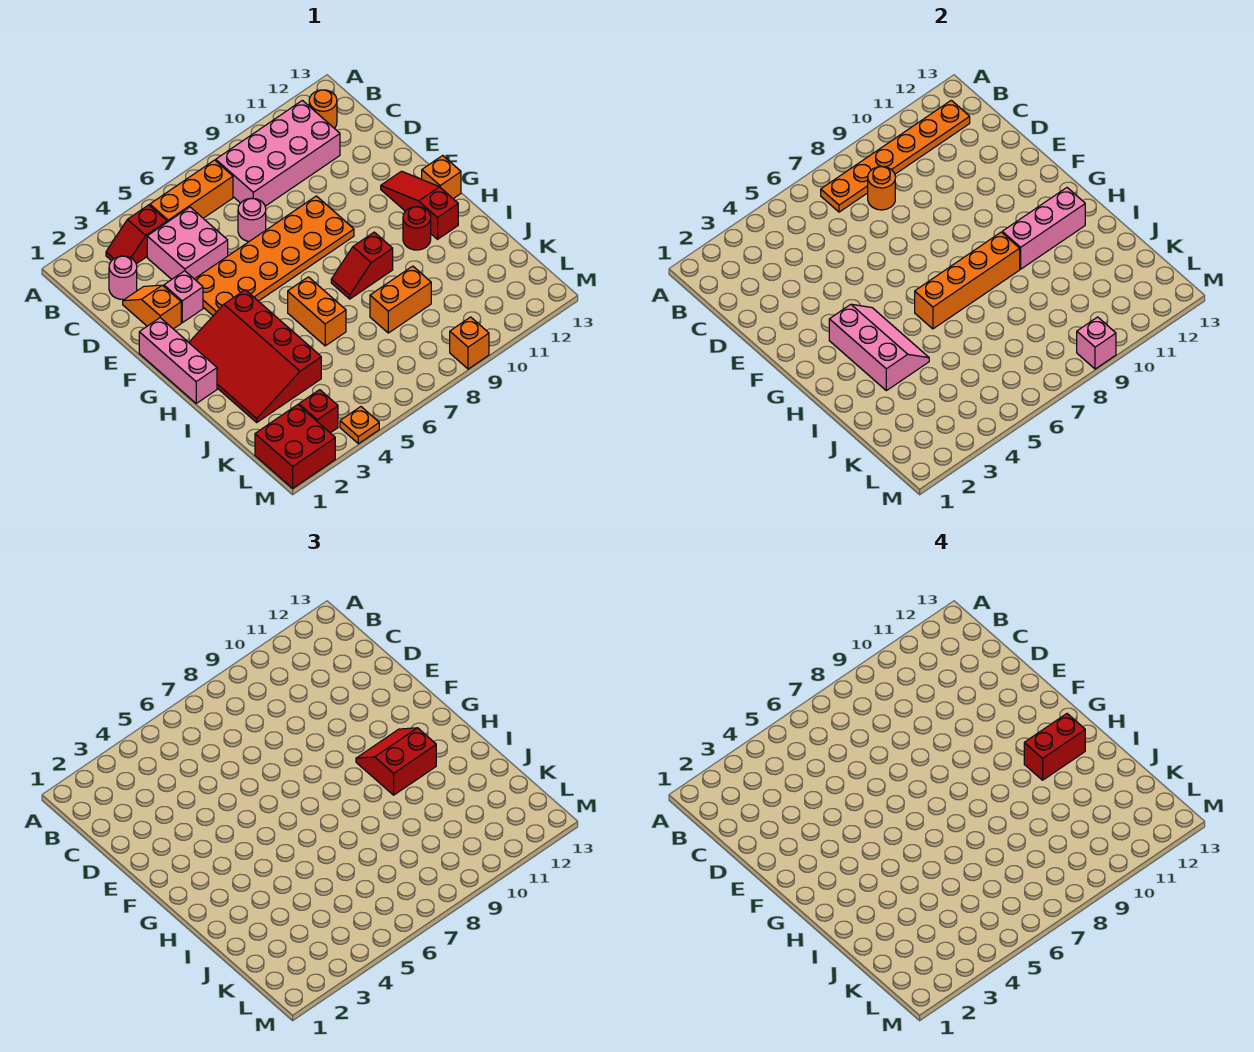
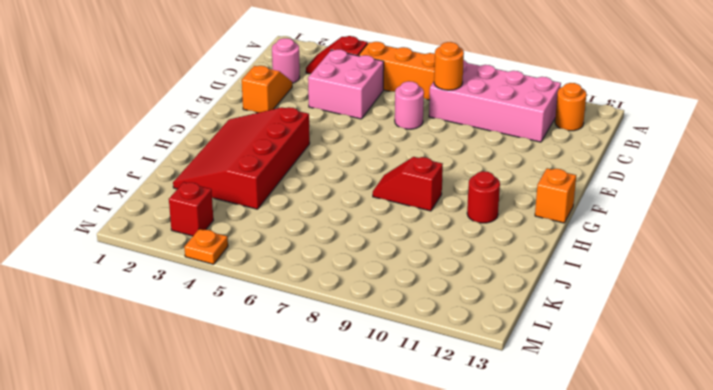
none -> pink 1x1 brick [164,271,203,323]
none -> orange 2x6 plate [195,196,354,316]
none -> pink 1x3 brick [139,318,217,403]
none -> red 1x3 slope [381,171,458,239]

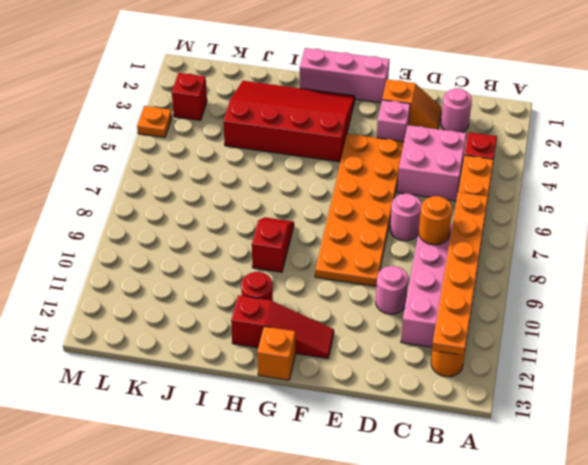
pink 1x1 round brick [376,266,408,314] -> none
none -> orange 1x2 brick [288,277,346,346]
none -> orange 1x2 brick [370,266,431,333]
none -> red 2x2 brick [255,405,335,488]
none -> orange 1x1 brick [450,317,489,369]

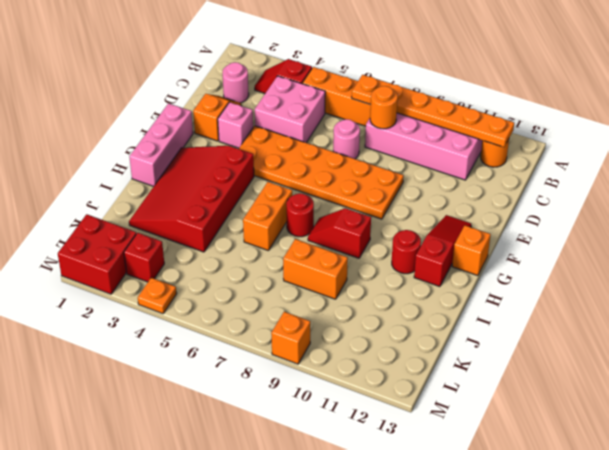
red 1x1 round brick [286,193,314,237] -> none
none -> pink 2x3 slope [829,304,929,391]
none -> orange 1x4 brick [915,232,1020,329]
none -> pink 1x3 brick [1002,188,1085,269]
none -> pink 1x1 brick [1077,317,1116,369]

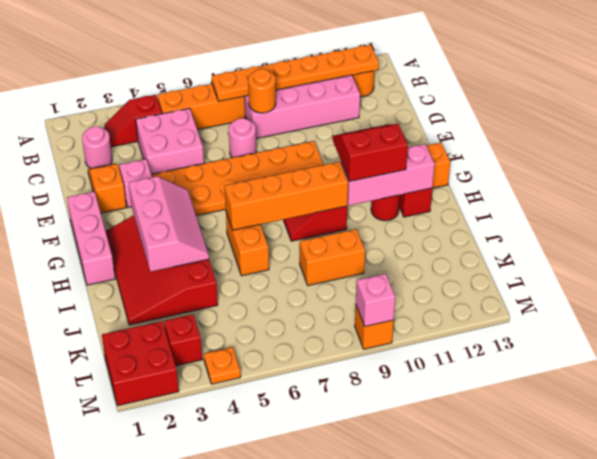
none -> red 1x2 brick [1024,714,1085,780]

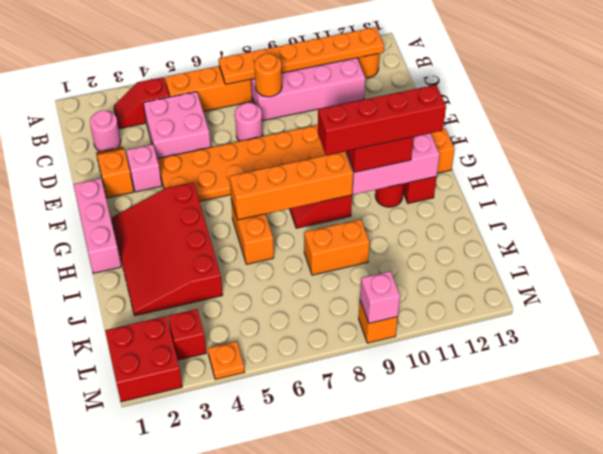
red 1x4 brick [318,85,446,155] -> red 1x2 brick [1024,714,1085,780]
none -> pink 2x3 slope [829,304,929,391]

